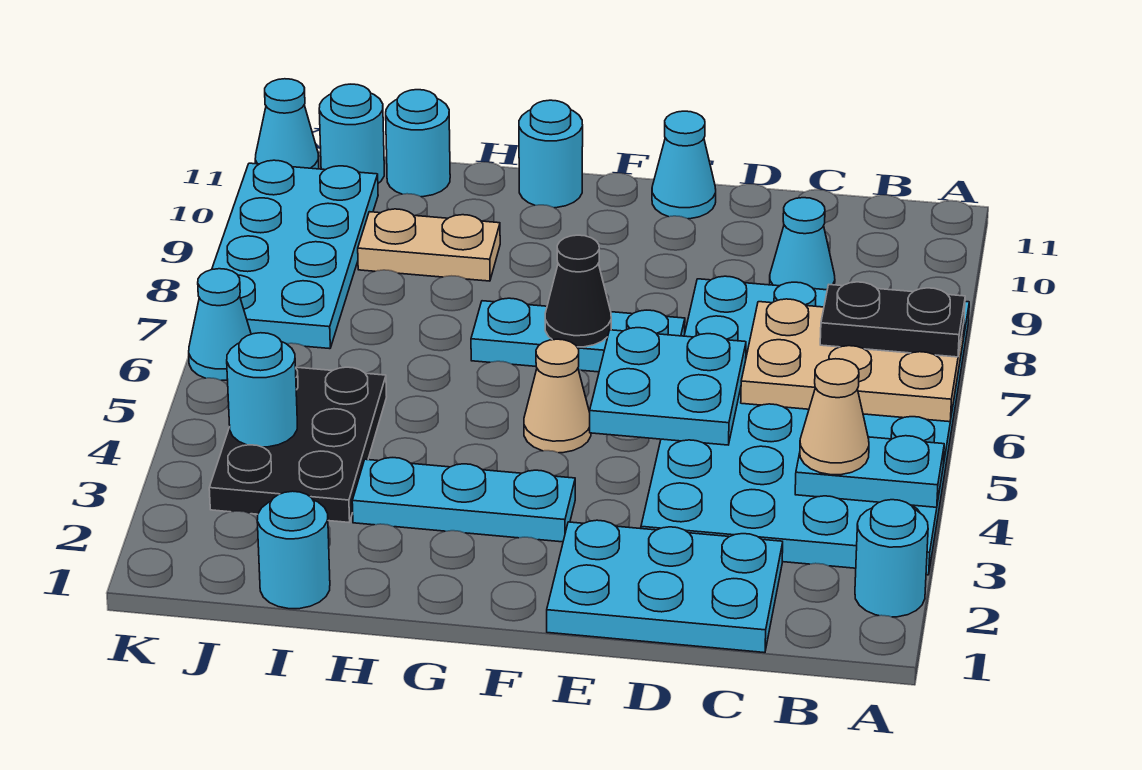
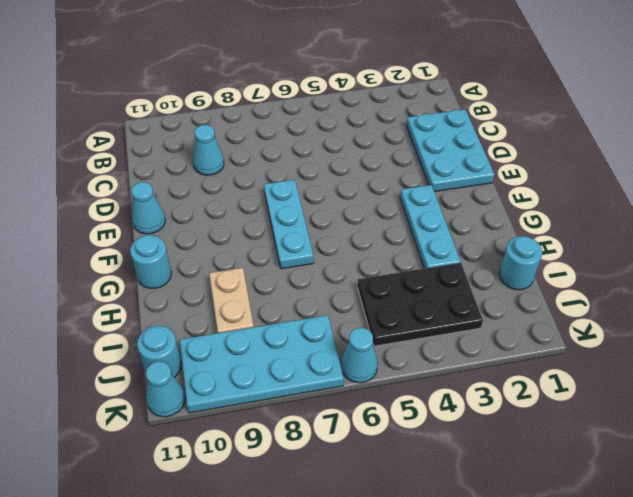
none -> cyan 1x1 round brick [855,500,928,617]
none -> cyan 4x6 plate [641,276,969,575]
none -> tan 1x1 cone [524,339,591,453]

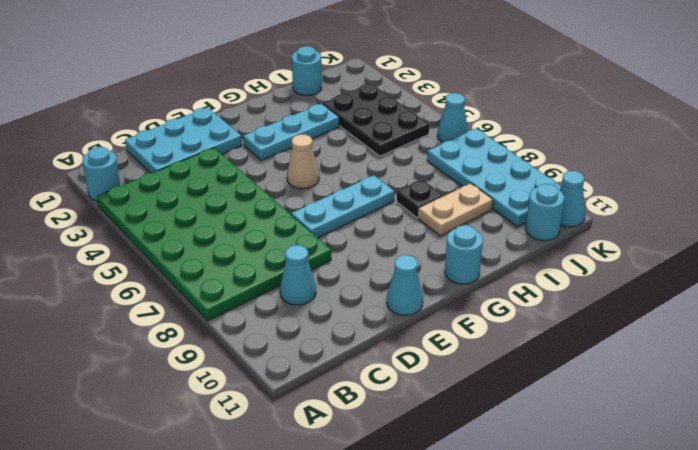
green 4x6 plate [97,148,331,321] -> cyan 4x6 plate [641,276,969,575]
black 1x1 plate [396,179,444,218] -> none
none -> cyan 1x1 round brick [386,90,450,197]
none -> cyan 1x2 plate [795,436,944,507]
none -> tan 2x3 plate [741,299,964,422]

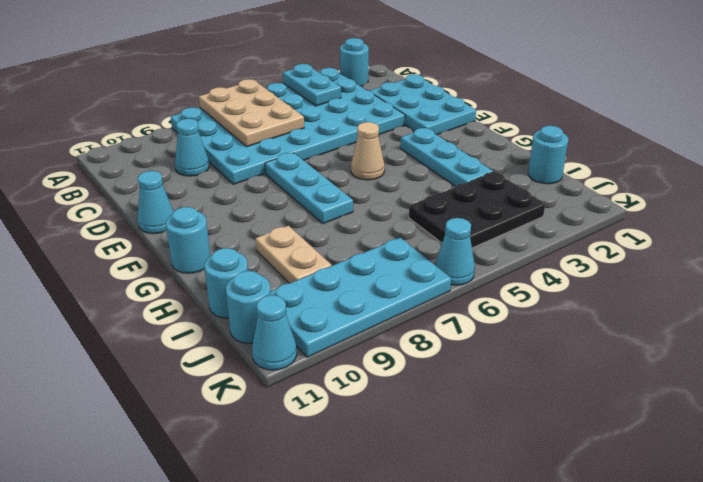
none -> cyan 2x2 plate [590,328,746,445]
none -> black 1x1 cone [545,235,611,347]
none -> cyan 1x1 round brick [227,333,297,447]

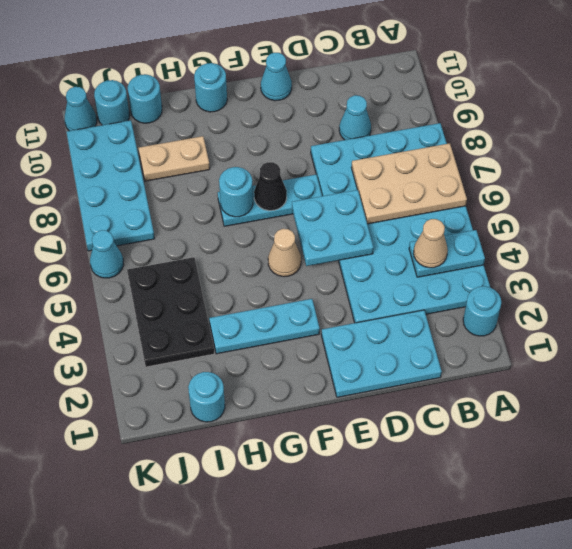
cyan 1x1 round brick [219,167,253,217] -> cyan 1x1 round brick moved to [227,333,297,447]
none -> black 1x2 plate [820,282,965,357]

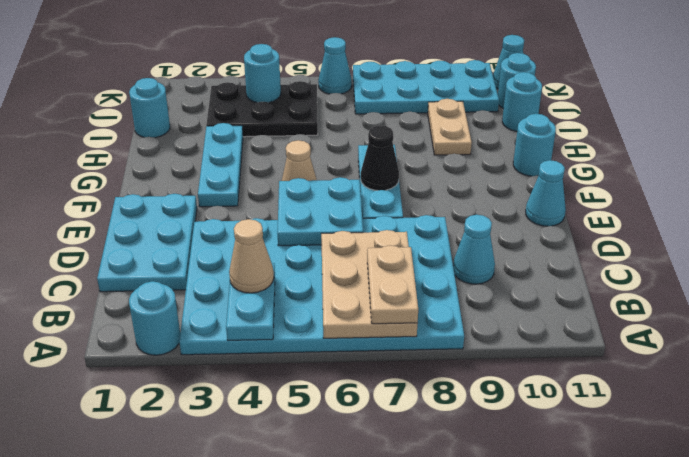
tan 1x2 plate [367,245,418,324] -> black 1x2 plate [820,282,965,357]

